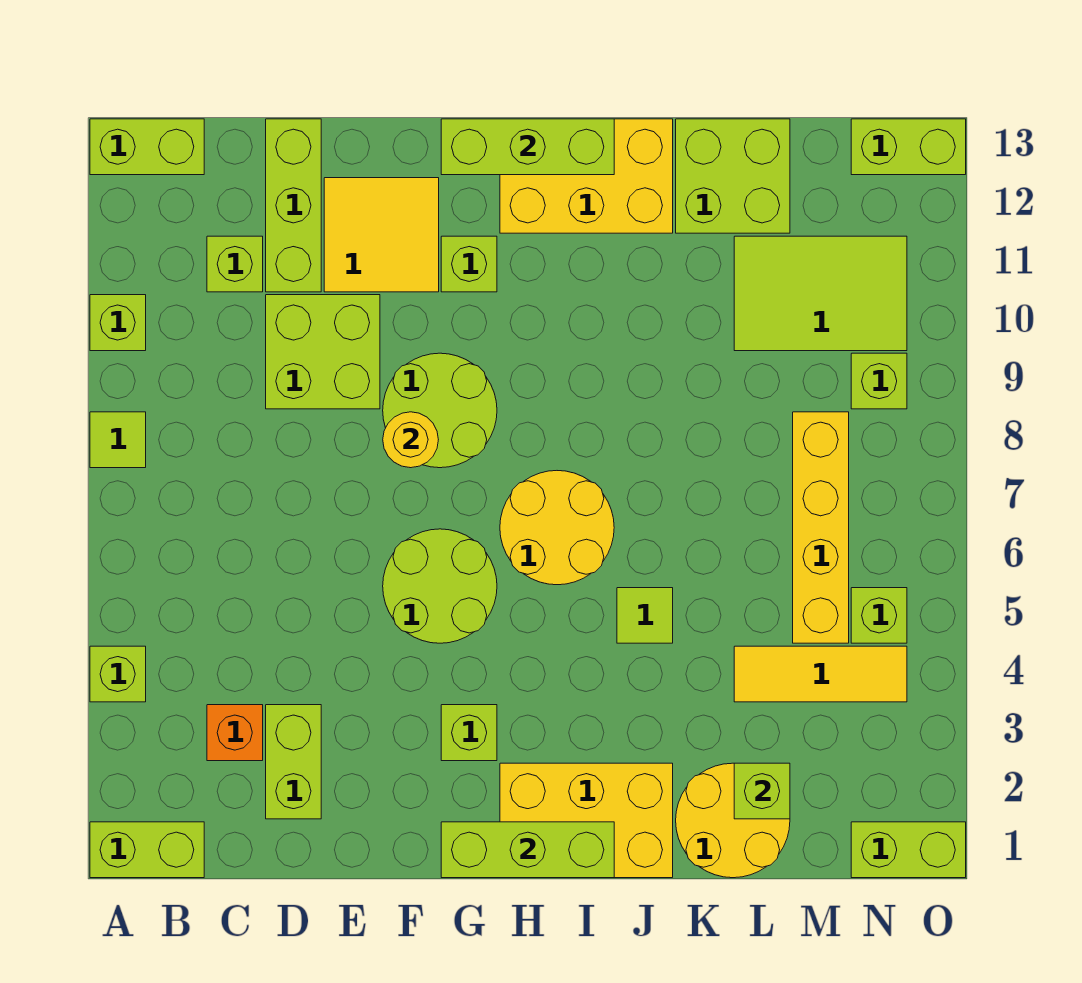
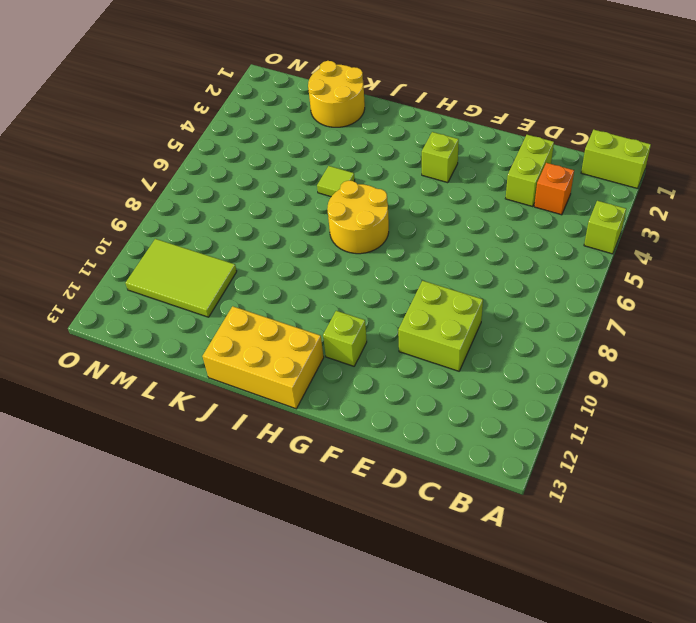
none -> lime 1x1 tile [90,412,146,468]
none -> lime 1x1 brick [90,295,146,351]
none -> lime 1x2 brick [90,119,204,175]
none -> lime 1x1 brick [207,236,263,292]

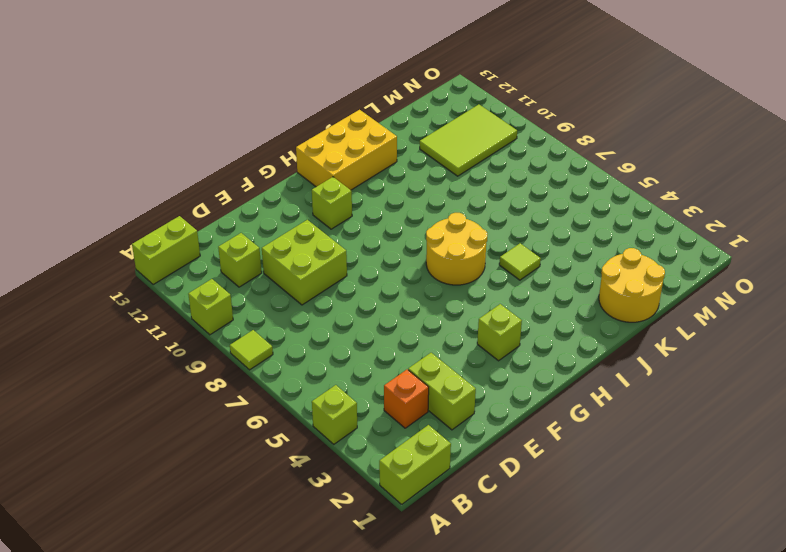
none -> lime 1x3 brick [266,119,321,292]
none -> yellow 2x2 tile [324,178,439,292]
none -> lime 2x2 round brick [383,529,497,643]
none -> lime 2x2 round brick [383,353,497,468]

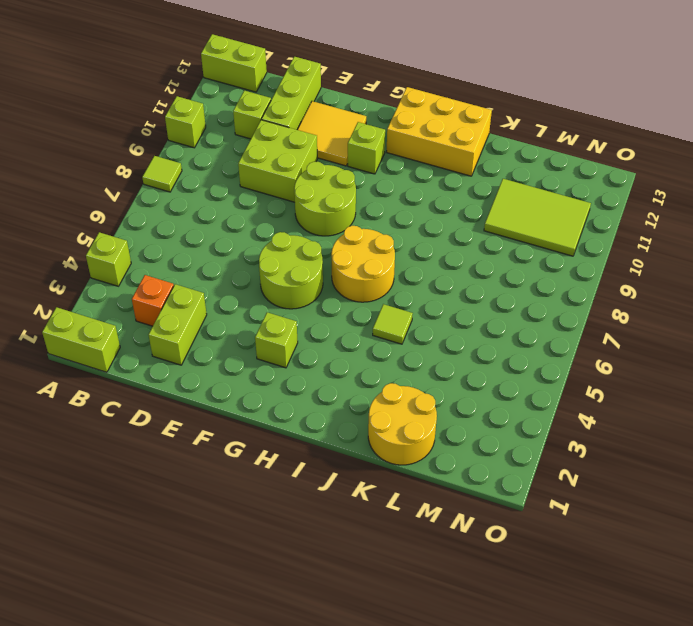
none -> yellow 2x3 brick [500,763,673,878]
none -> lime 2x2 brick [676,119,790,233]
none -> yellow 1x3 tile [734,646,907,702]
none -> yellow 1x4 brick [793,412,849,643]

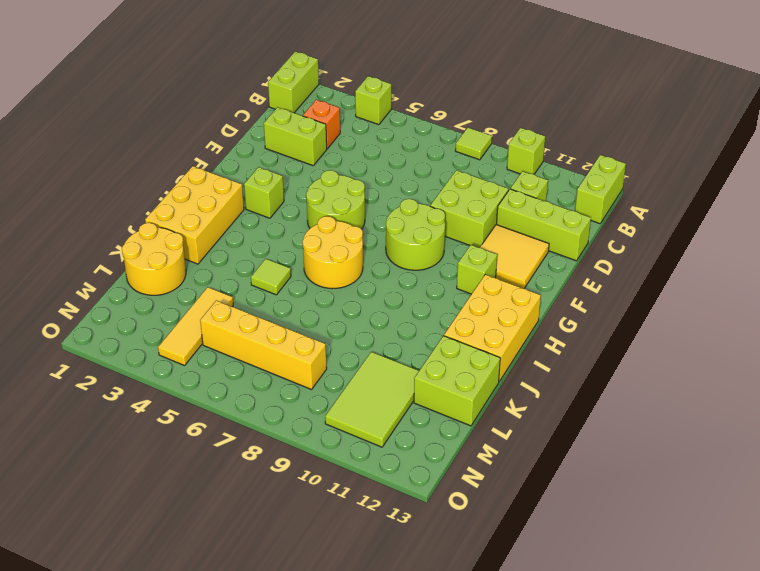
none -> lime 1x2 brick [851,822,966,878]
none -> lime 1x1 brick [851,588,907,643]
none -> lime 1x1 brick [851,353,907,409]
none -> lime 1x2 brick [851,119,966,175]

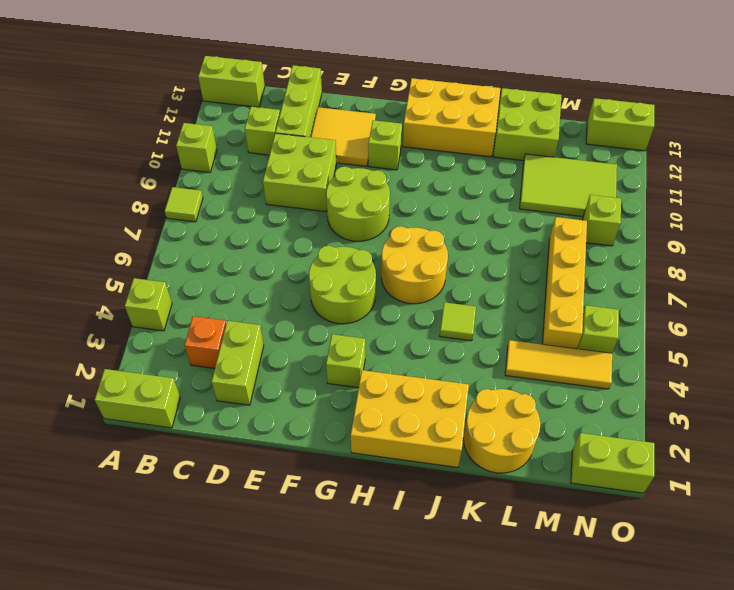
none -> yellow 1x1 round brick [383,412,438,468]
none -> lime 1x3 brick [441,822,614,878]
none -> lime 1x3 brick [441,119,614,175]
none -> lime 1x1 brick [734,763,790,819]

